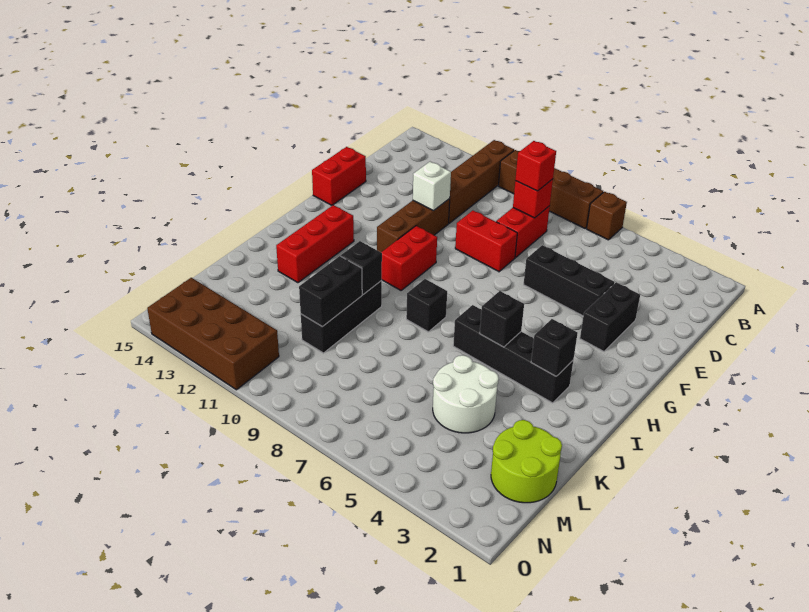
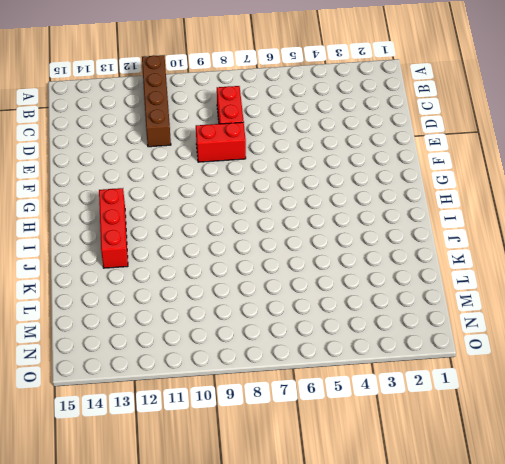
none -> brown 1x1 brick [587,192,627,240]
none -> brown 1x4 brick [498,150,603,228]
none -> black 1x2 brick [580,283,640,351]

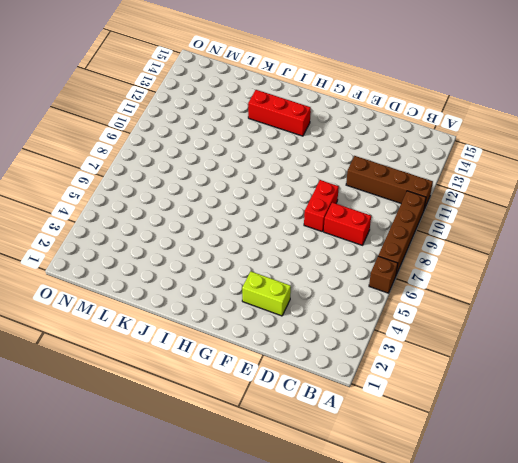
lime 1x2 brick [242,272,291,316] -> black 1x2 brick [580,283,640,351]
none -> black 1x3 brick [524,245,615,316]
none -> brown 1x3 brick [377,199,450,252]
none -> red 1x2 brick [312,147,366,205]

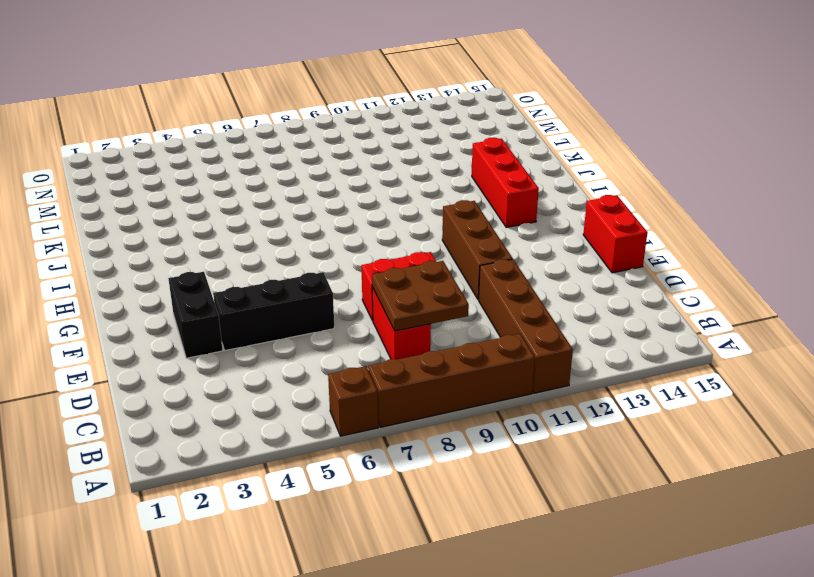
brown 2x2 plate [372,261,469,331] -> red 1x1 brick [513,179,553,218]
none -> red 1x2 brick [381,226,437,290]
none -> black 1x4 brick [453,305,573,403]
none -> black 1x1 brick [406,279,447,332]

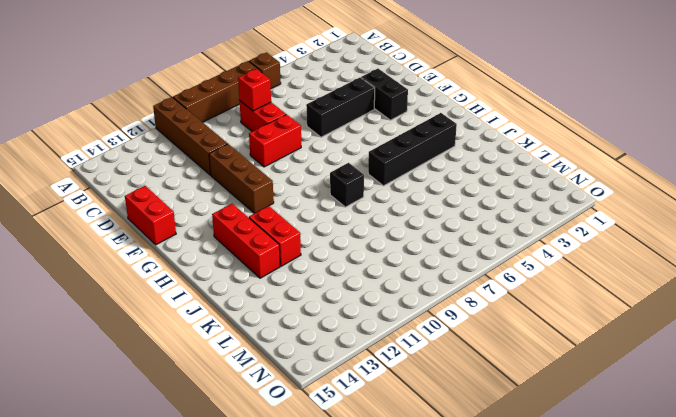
red 1x2 brick [249,206,301,266] -> red 1x2 brick moved to [381,226,437,290]
none -> black 1x3 brick [301,281,382,353]
none -> white 2x2 round brick [433,355,499,433]
none -> lime 2x2 round brick [491,420,562,503]

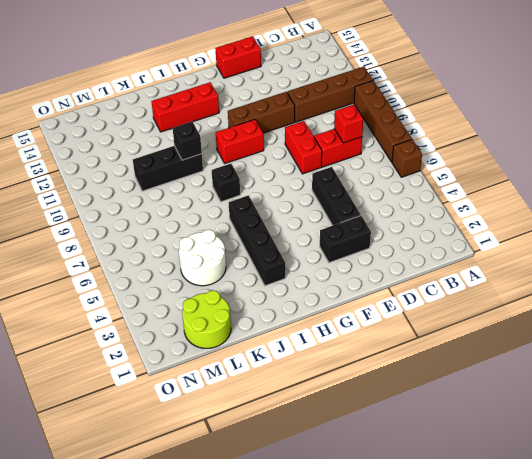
none -> brown 2x4 brick [147,278,279,390]
none -> white 1x1 brick [413,162,451,211]
none -> black 1x1 brick [531,319,578,376]

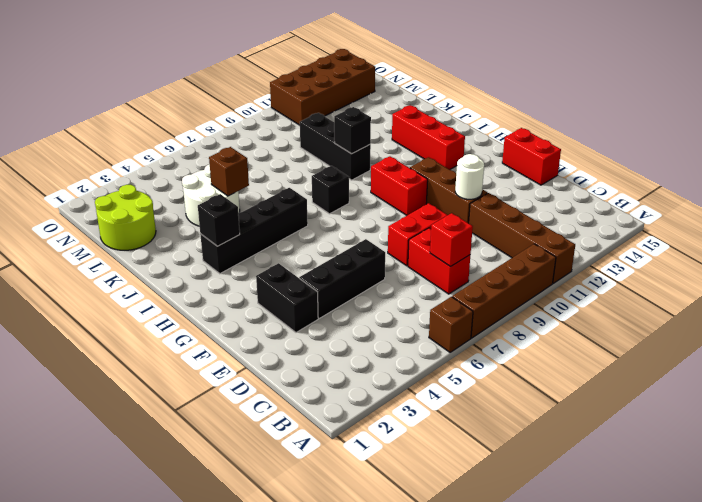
white 1x1 round brick [455,154,484,199] -> white 1x1 brick [413,162,451,211]
brown 1x1 brick [209,147,249,196] -> none
none -> black 1x1 brick [480,291,524,347]
none -> black 1x2 brick [299,256,362,327]
none -> red 1x1 brick [515,141,556,191]

